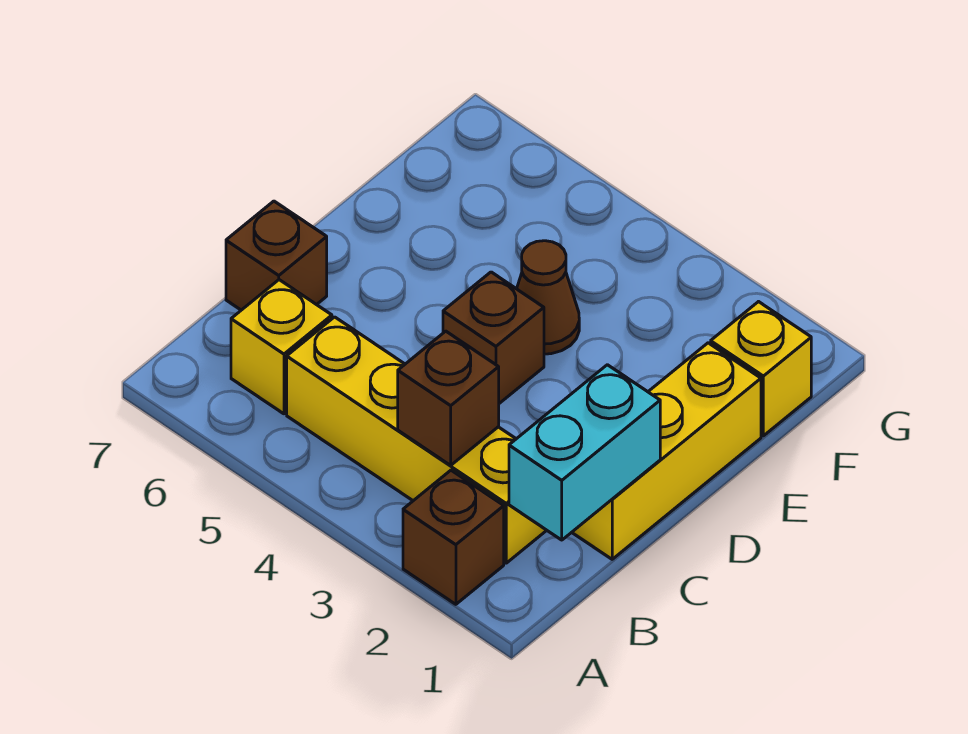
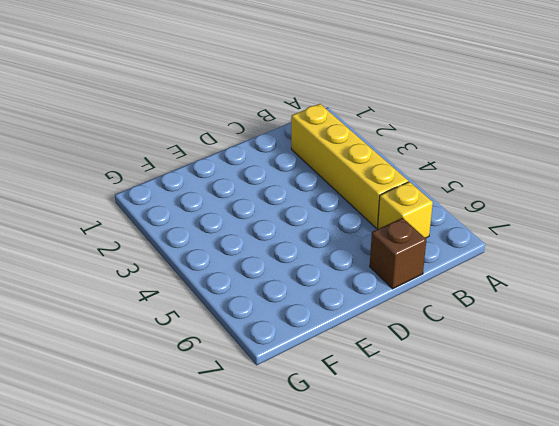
none -> brown 1x1 brick [403,470,504,604]
none -> yellow 1x3 brick [572,343,761,559]

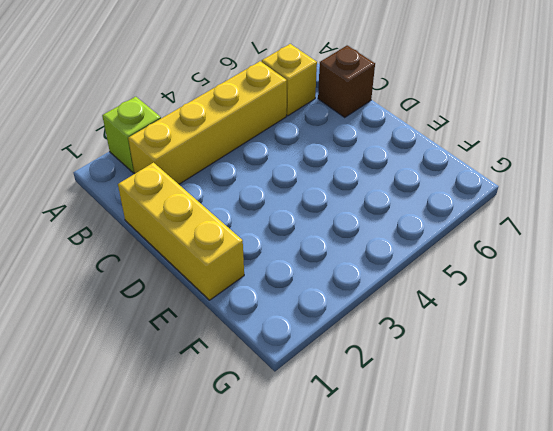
lime 1x1 brick [102,97,161,173] -> brown 1x1 brick [403,470,504,604]
none -> brown 1x1 brick [443,272,544,403]
none -> brown 1x1 cone [517,241,579,354]

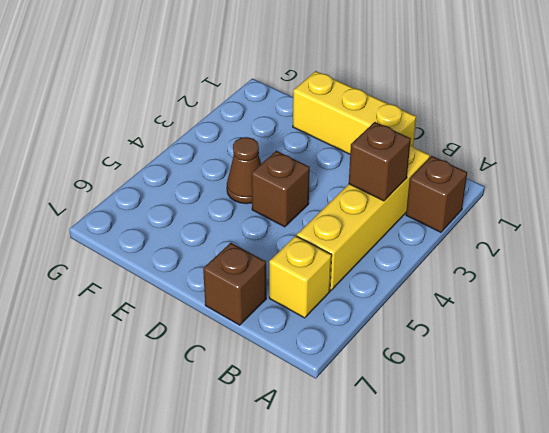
none -> yellow 1x1 brick [711,302,811,436]
none -> cyan 1x2 brick [509,365,660,540]

